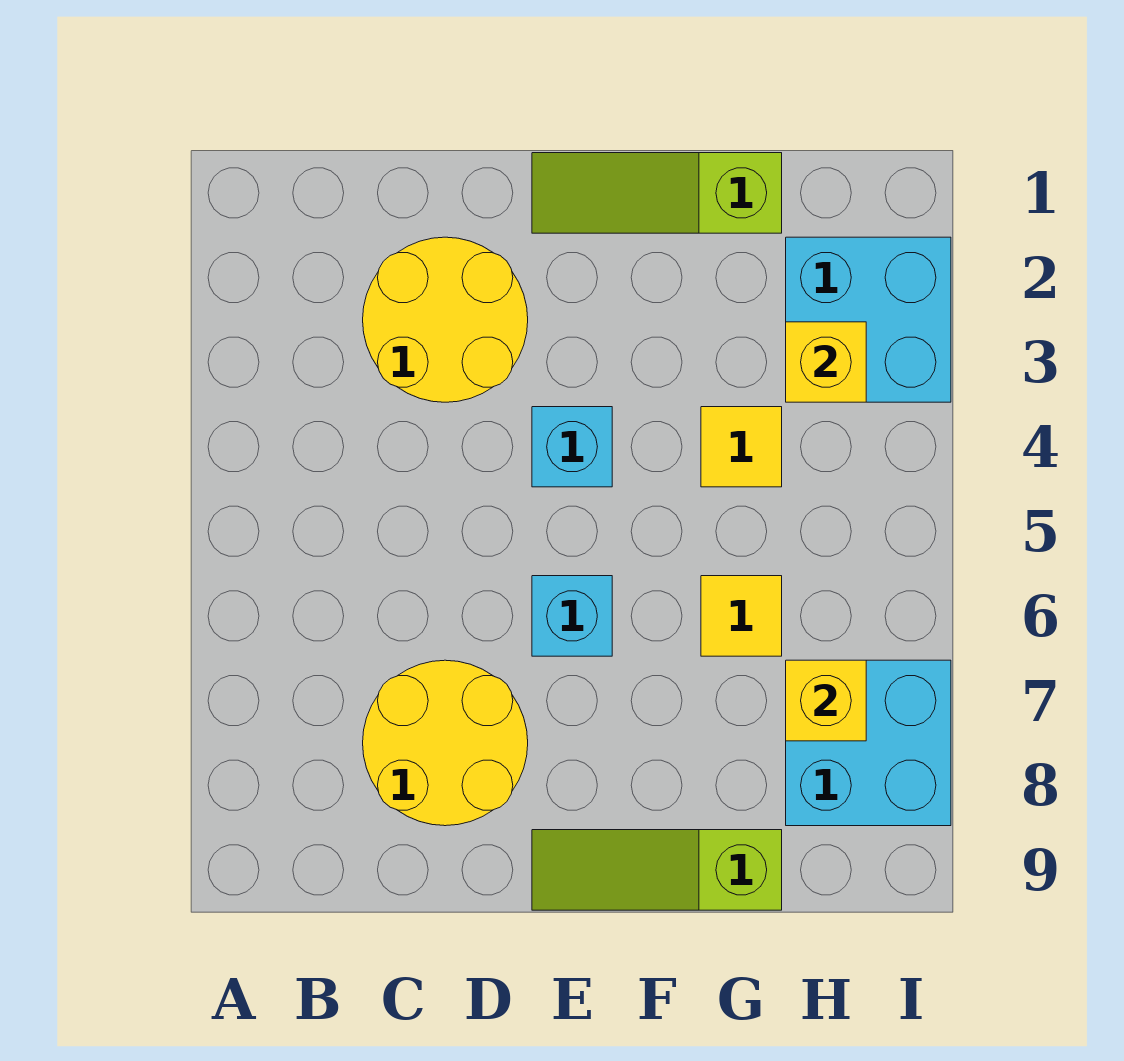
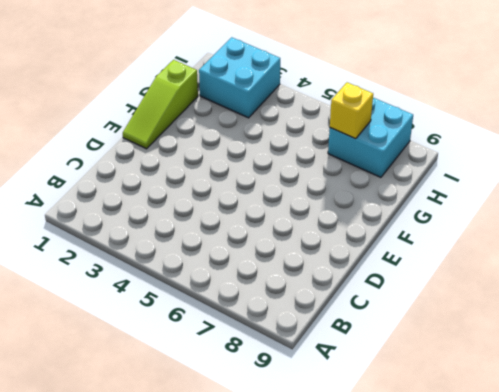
none -> yellow 2x2 round brick [363,237,528,402]
none -> yellow 2x2 round brick [363,660,528,826]
none -> cyan 1x1 brick [532,407,612,487]

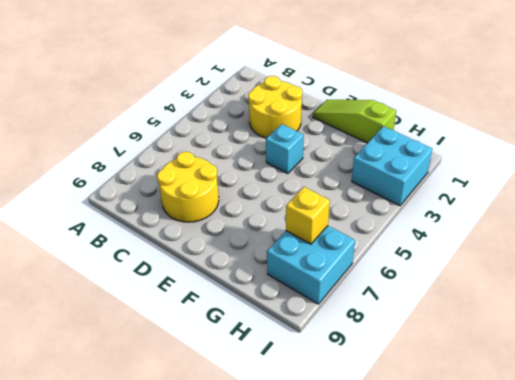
none -> cyan 1x1 brick [532,576,612,656]
none -> lime 1x3 slope [532,830,782,910]
none -> yellow 1x1 tile [701,407,782,487]

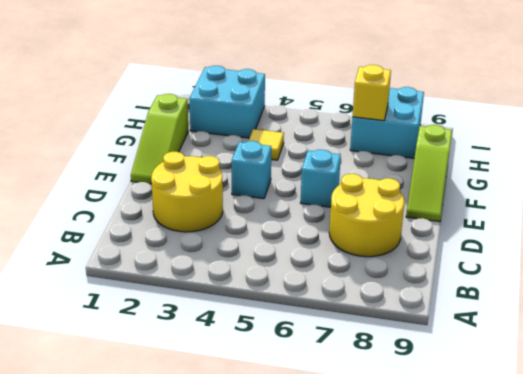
none -> yellow 1x1 tile [701,576,782,656]
none -> yellow 1x1 brick [786,322,866,402]

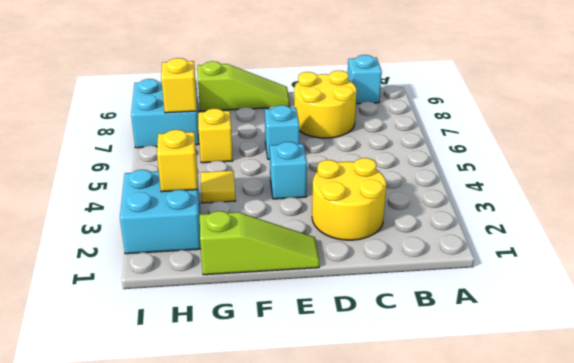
cyan 1x1 brick [348,55,382,104] -> none
yellow 1x1 brick [198,108,233,163] -> yellow 1x1 tile [701,576,782,656]

